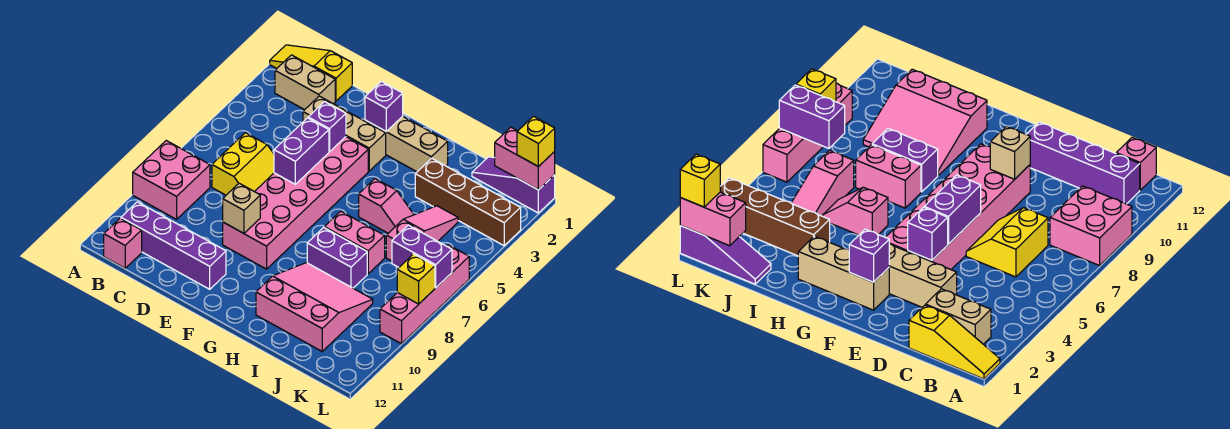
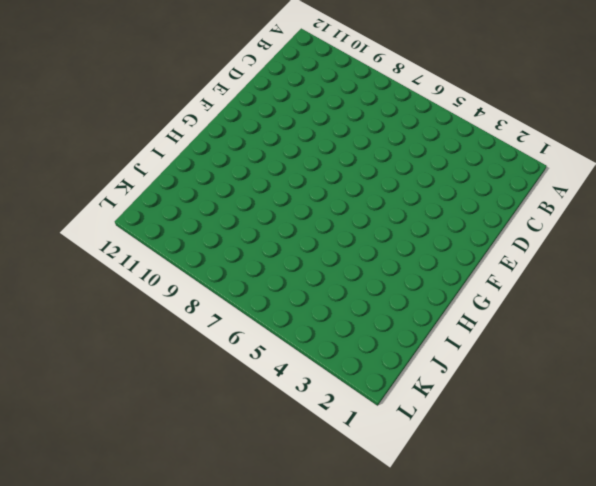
none -> yellow 1x3 slope [270,45,352,101]
none -> pink 2x2 brick [133,141,210,219]
none -> tan 1x2 brick [275,55,335,110]

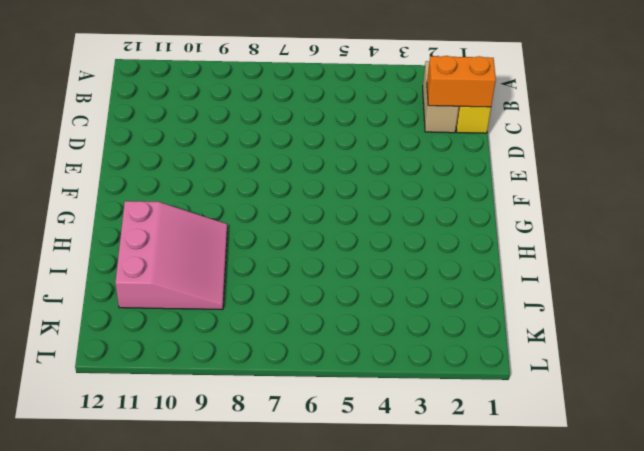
orange 1x2 brick [427,56,496,107] -> none
none -> pink 2x2 brick [133,141,210,219]
none -> purple 1x4 brick [121,202,226,289]
none -> pink 1x1 brick [104,218,142,268]

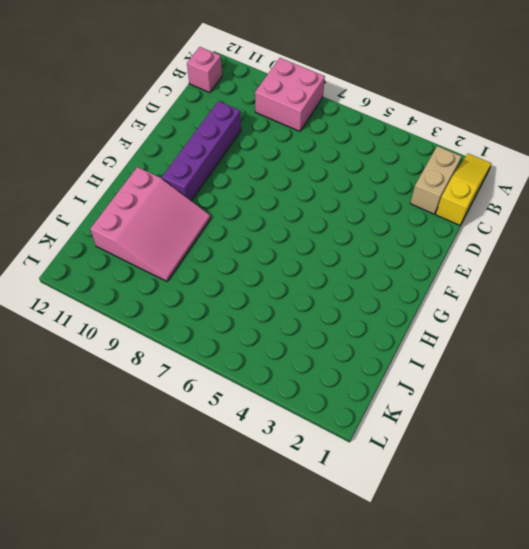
purple 1x4 brick [162,101,241,201] -> purple 1x4 brick moved to [121,202,226,289]
none -> yellow 2x2 slope [212,133,274,195]
none -> tan 1x3 brick [303,96,386,171]
none -> pink 2x6 brick [223,137,368,269]

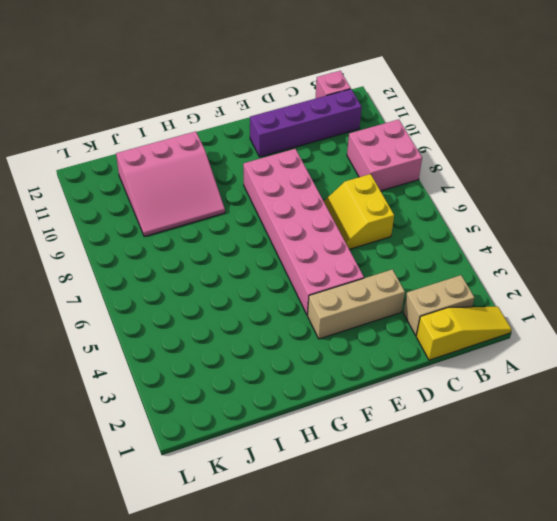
none -> tan 1x3 brick [365,116,448,172]
none -> pink 1x2 slope [359,179,414,233]
none -> pink 1x2 brick [324,211,385,274]

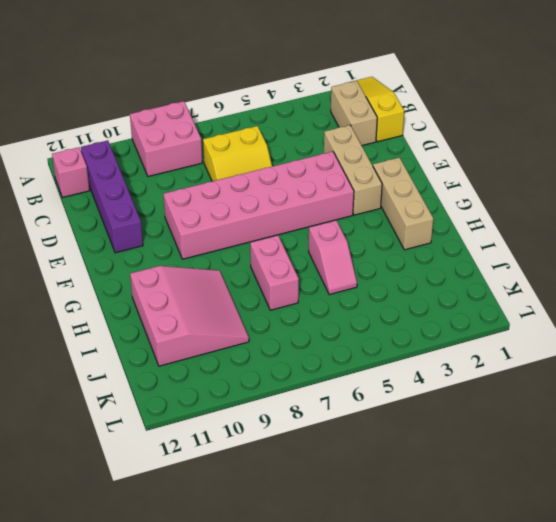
none -> purple 1x2 brick [307,228,367,288]
none -> brown 1x4 brick [415,158,521,246]
none -> purple 1x3 slope [472,157,555,213]

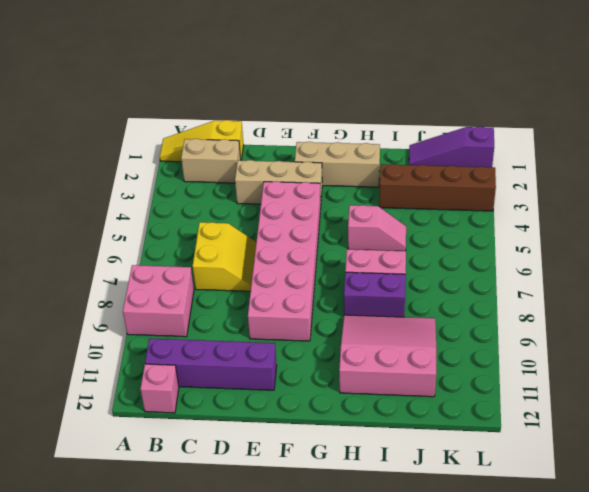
none -> pink 1x3 slope [386,206,458,261]
none -> pink 1x4 brick [380,245,469,344]
none -> purple 1x1 brick [308,102,346,152]

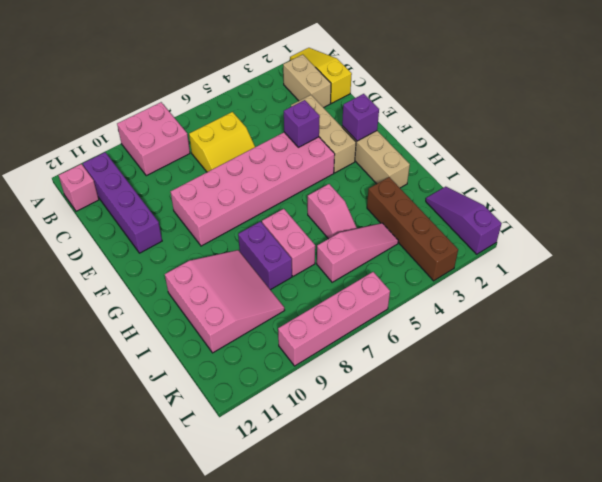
none -> purple 1x2 brick [274,118,329,184]
none -> tan 1x1 brick [223,183,260,233]
none -> pink 1x2 brick [495,127,555,190]

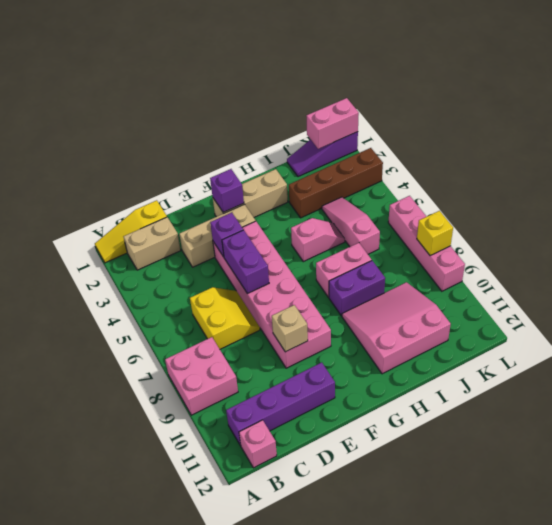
none -> purple 1x2 brick [392,225,452,288]
none -> yellow 1x1 brick [517,116,555,167]

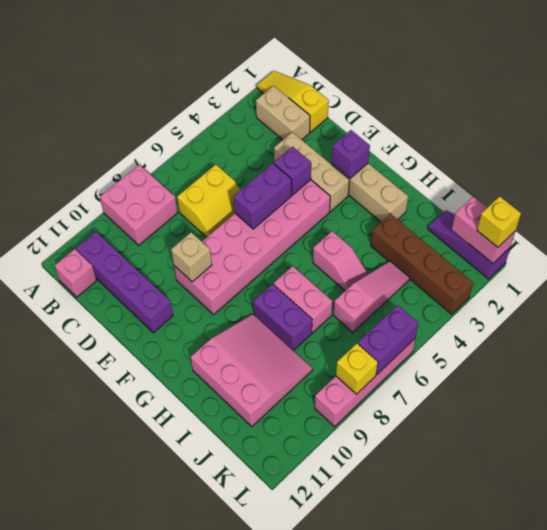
purple 1x2 brick [358,305,419,375] -> purple 1x2 brick turned to [392,225,452,288]

